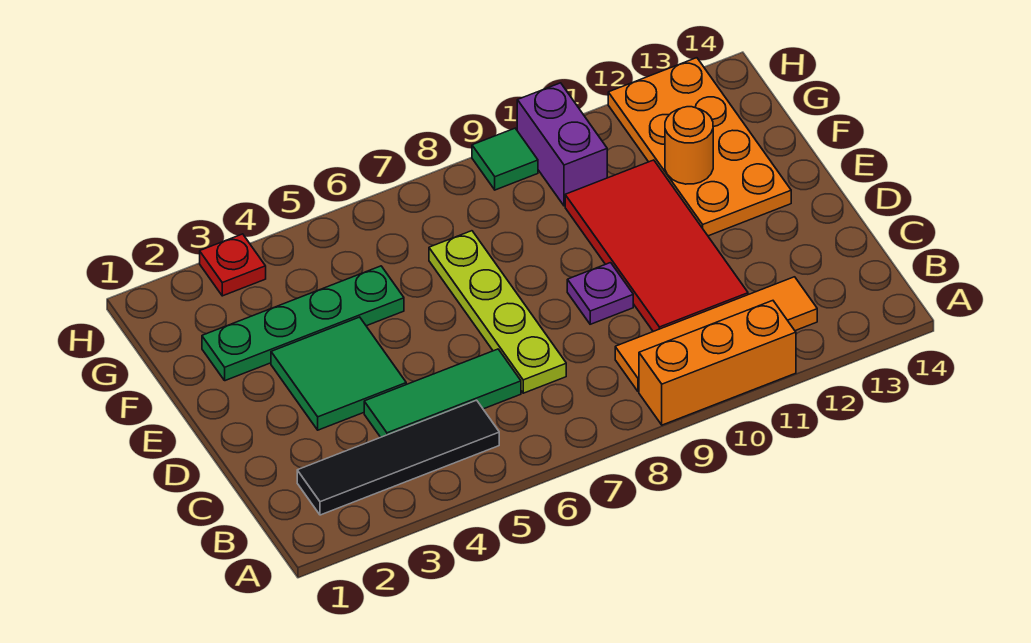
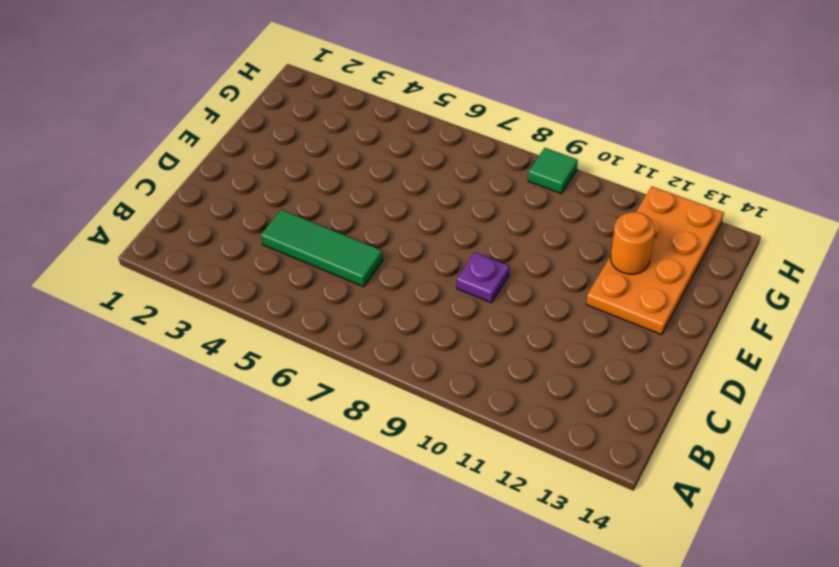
none -> orange 1x3 brick [639,301,796,425]
none -> black 1x4 tile [297,400,499,515]
none -> orange 1x4 tile [615,277,817,392]

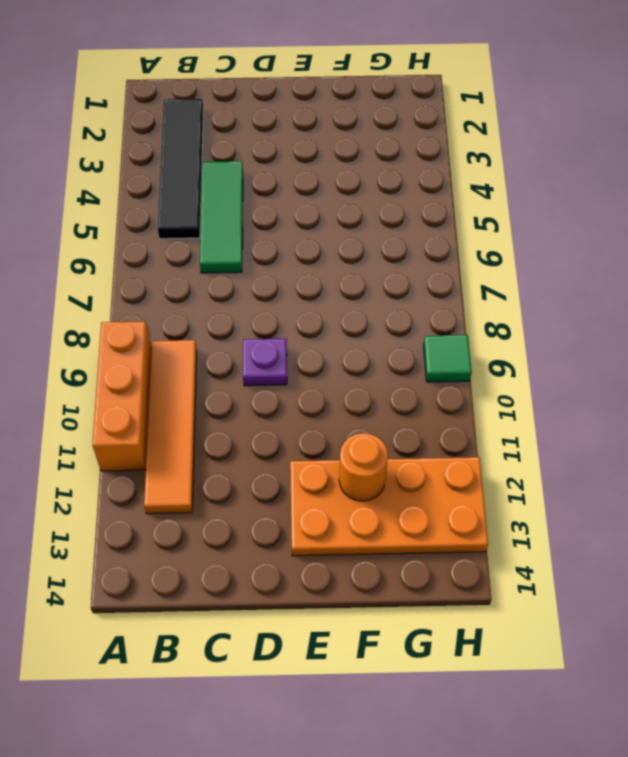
none -> lime 1x4 plate [429,231,566,393]
none -> red 2x4 tile [565,160,748,332]
none -> green 2x2 tile [271,317,406,430]

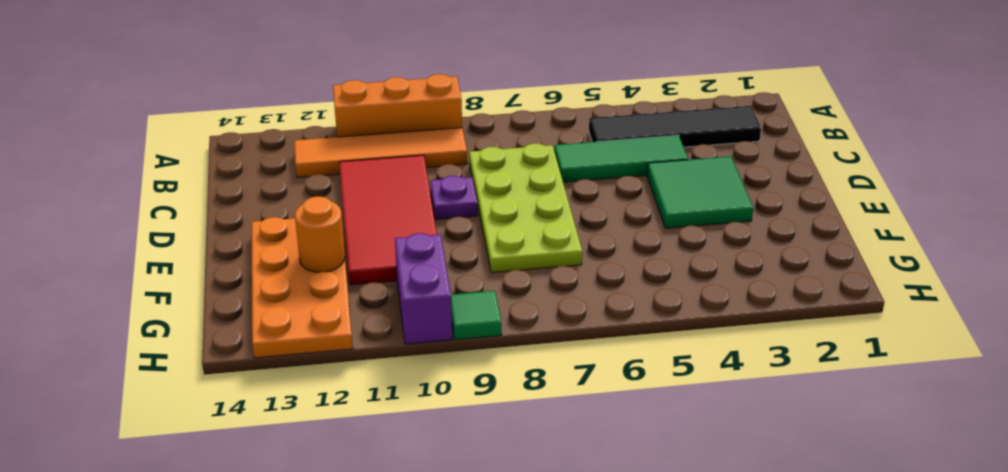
lime 2x4 plate [469,143,582,273] -> lime 1x4 plate [429,231,566,393]
none -> green 1x4 plate [202,266,404,381]
none -> red 1x1 plate [200,234,266,296]

